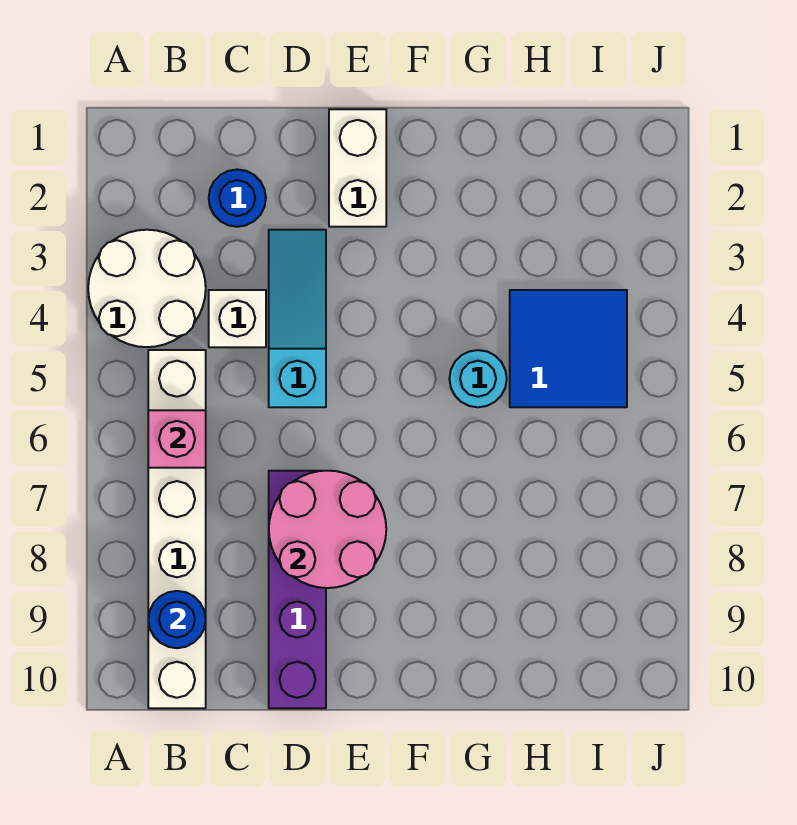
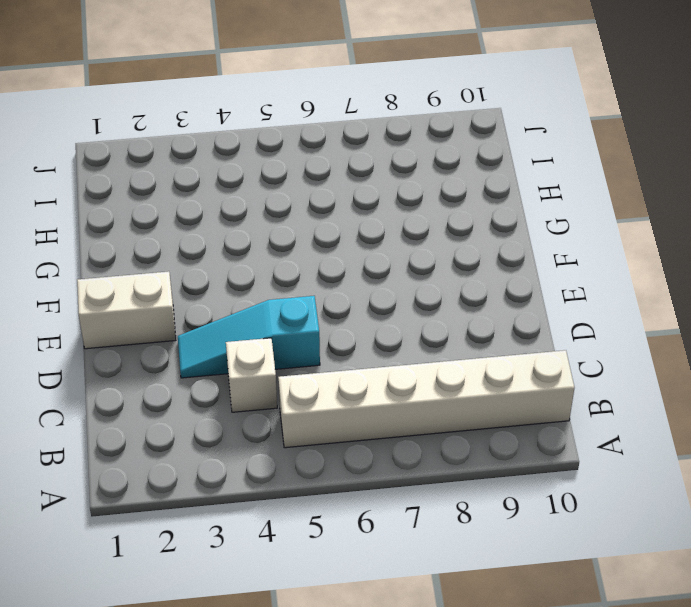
none -> white 2x2 round brick [88,230,206,347]
none -> blue 1x1 round brick [209,170,266,227]
none -> purple 1x4 brick [269,471,326,708]

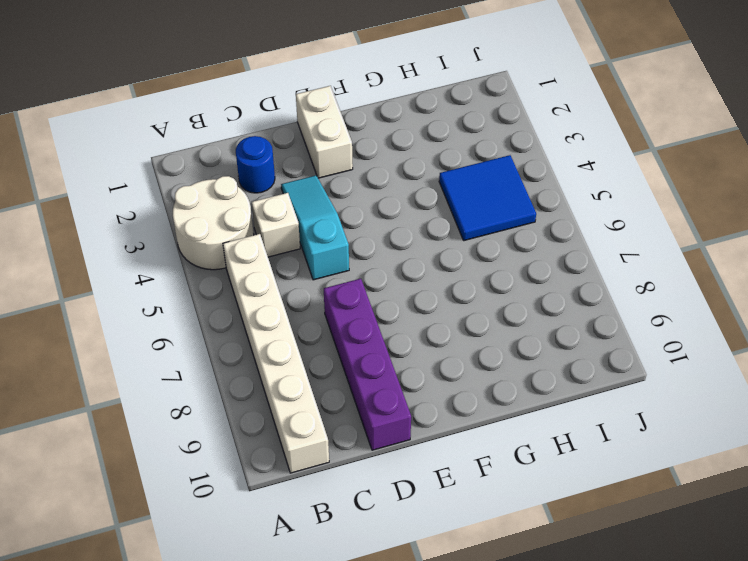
none -> cyan 1x1 round brick [449,350,507,407]
none -> pink 1x1 brick [148,410,206,468]
none -> blue 1x1 round brick [148,591,206,648]

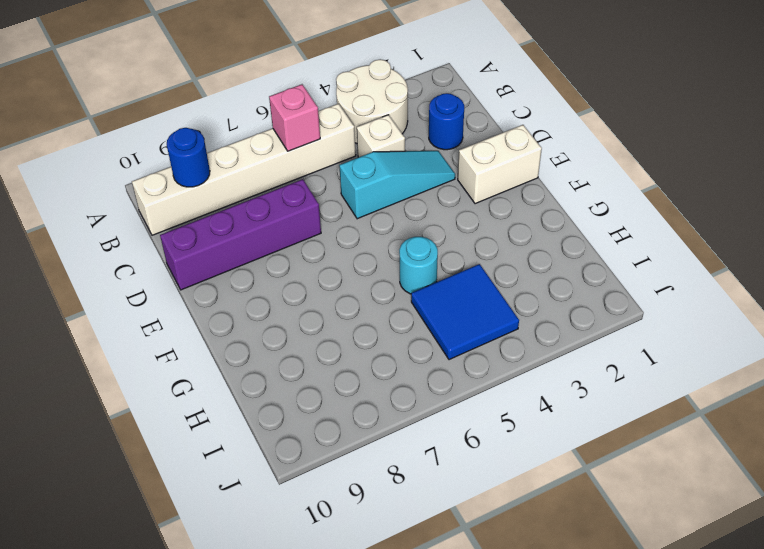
none -> pink 2x2 round brick [269,471,386,588]

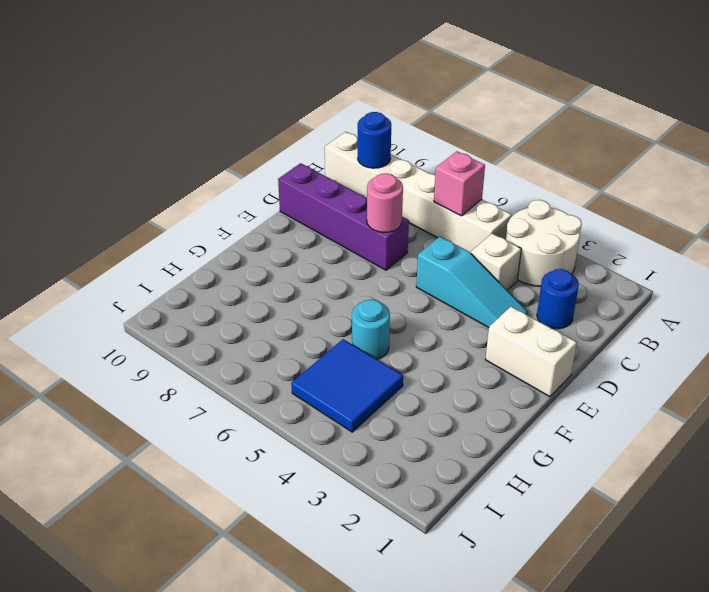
pink 1x1 round brick [367,173,403,233] -> pink 2x2 round brick [269,471,386,588]

